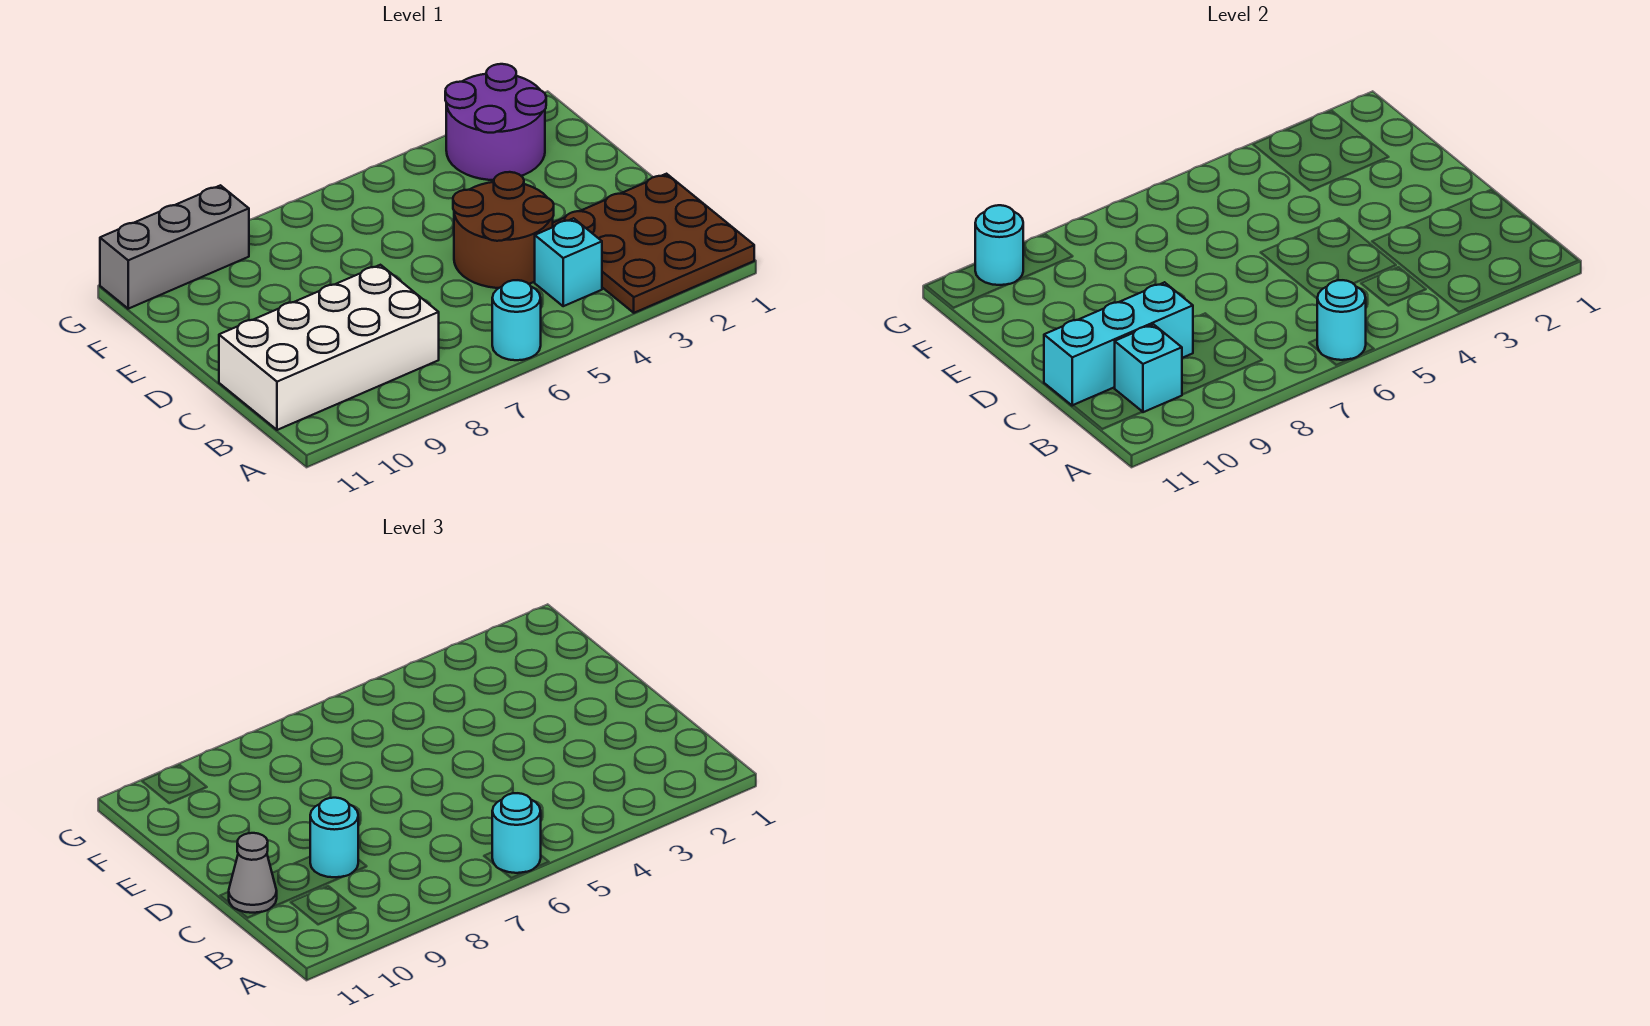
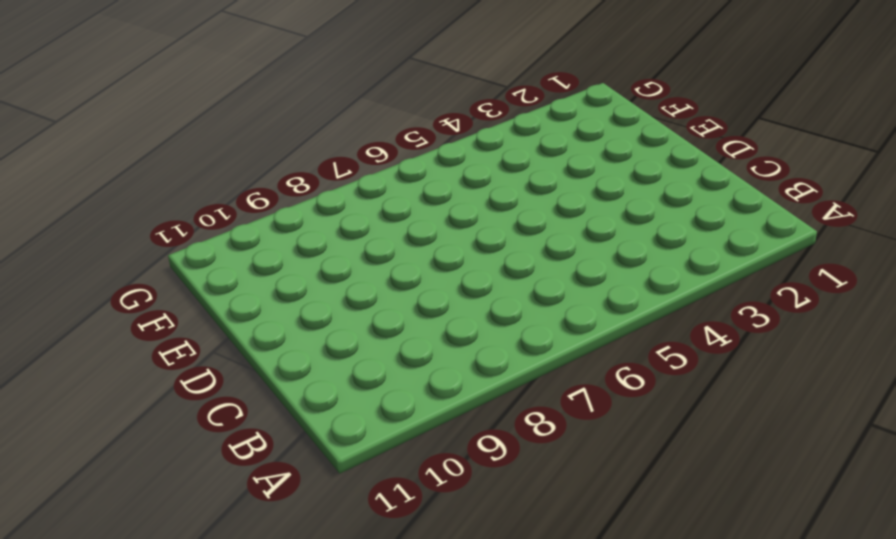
none -> brown 3x3 plate [553,174,754,313]
none -> cyan 1x1 round brick [492,280,541,360]
none -> cyan 1x1 brick [535,218,602,306]

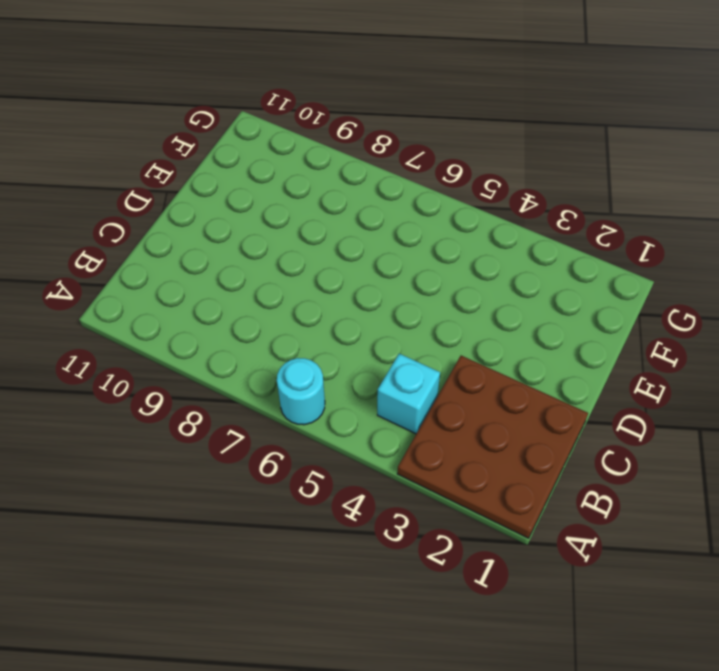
none -> white 2x4 brick [219,265,439,430]
none -> brown 2x2 round brick [453,172,554,288]
none -> purple 2x2 round brick [445,64,546,180]

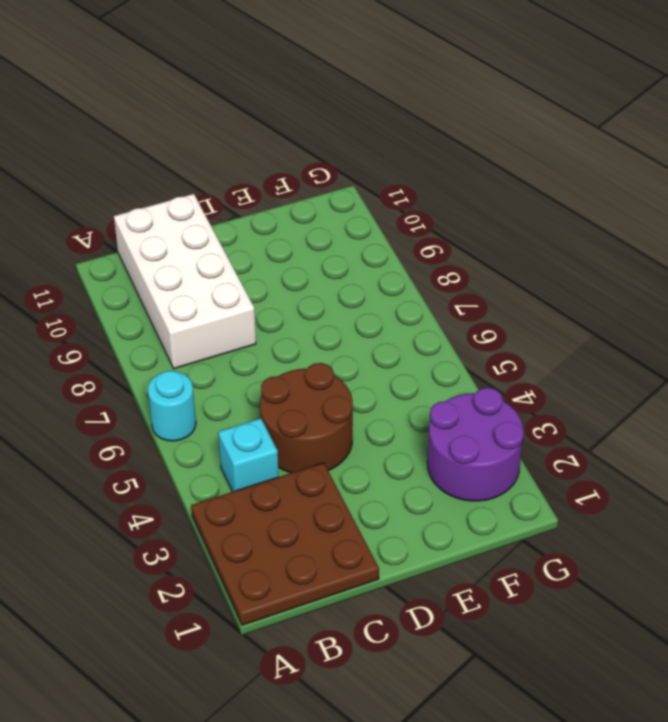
none -> grey 1x3 brick [100,185,249,309]
none -> cyan 1x1 round brick [1317,280,1366,360]
none -> cyan 1x1 brick [1115,324,1182,412]

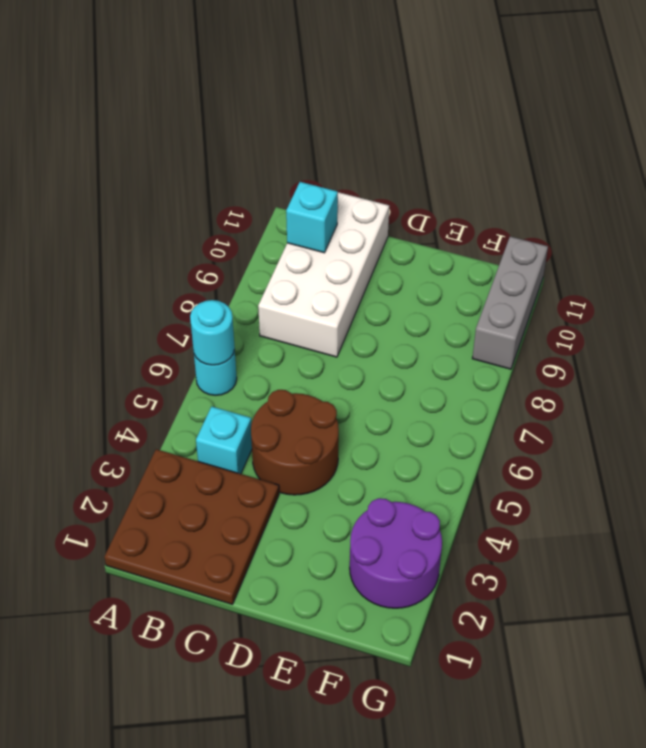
none -> cyan 1x3 brick [1044,282,1193,406]
none -> cyan 1x1 round brick [975,205,1023,285]
none -> cyan 1x1 round brick [492,793,541,873]

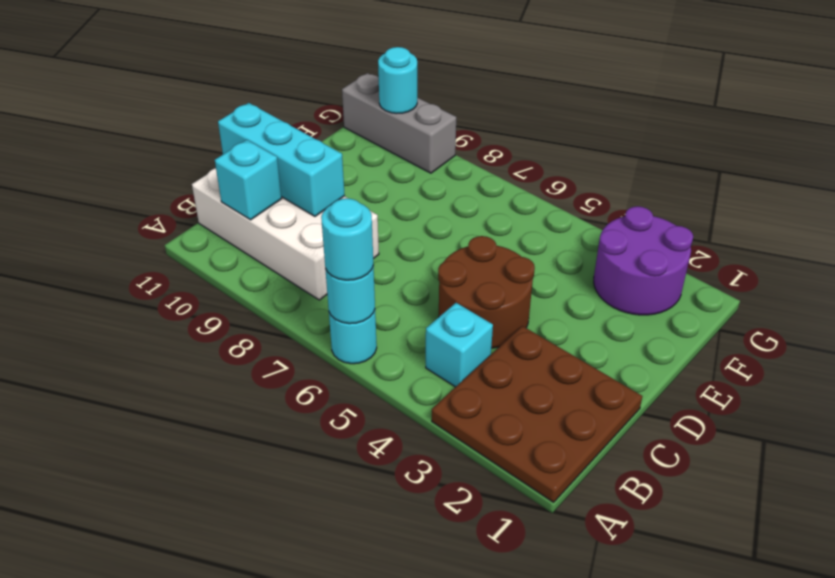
none -> cyan 1x1 round brick [310,798,358,877]
none -> grey 1x1 cone [229,833,277,913]

